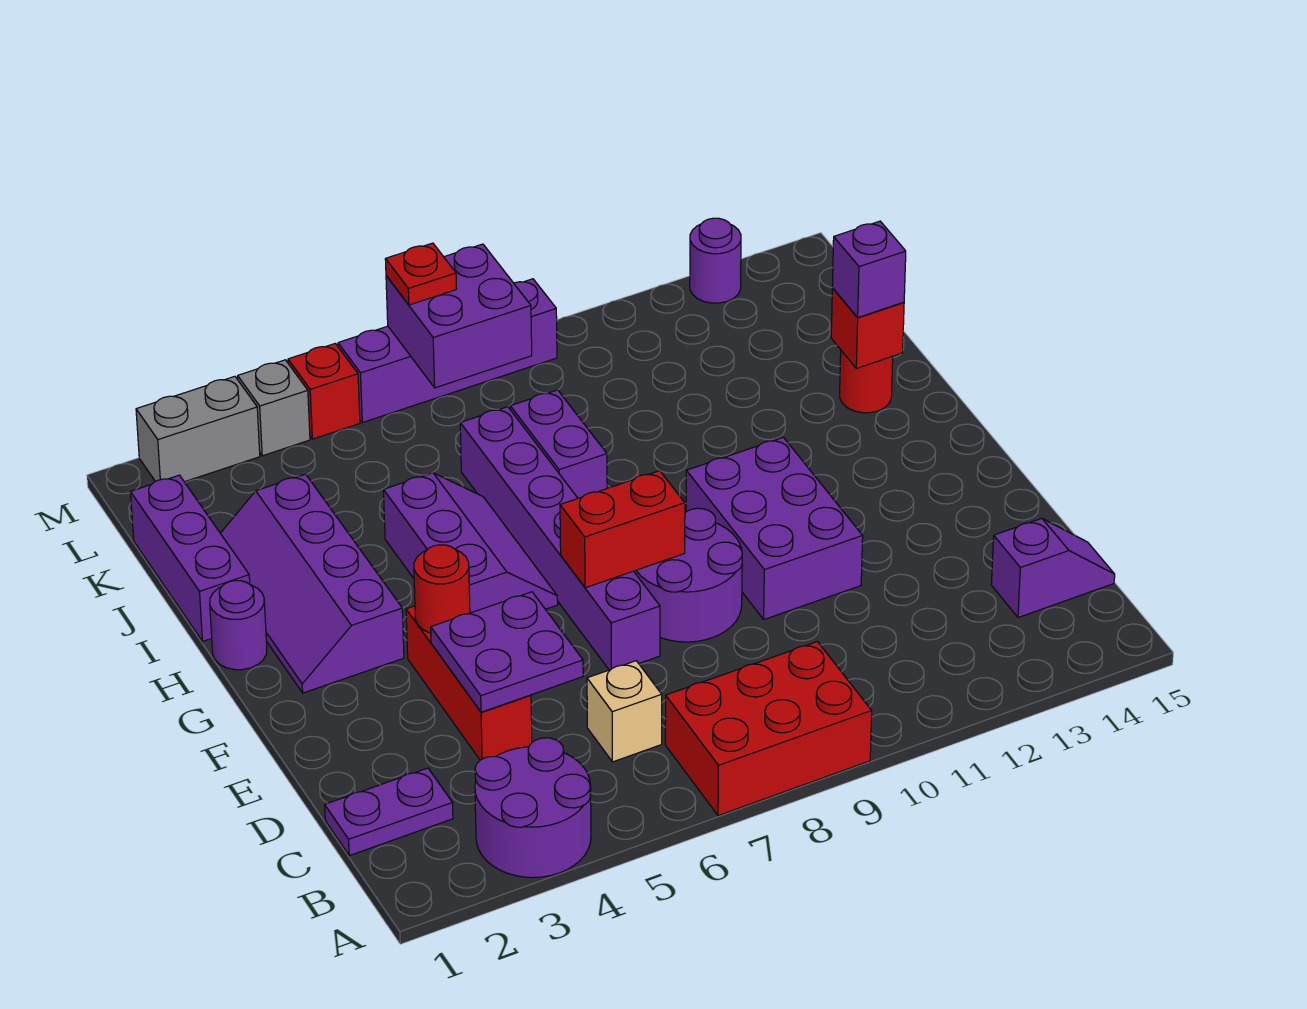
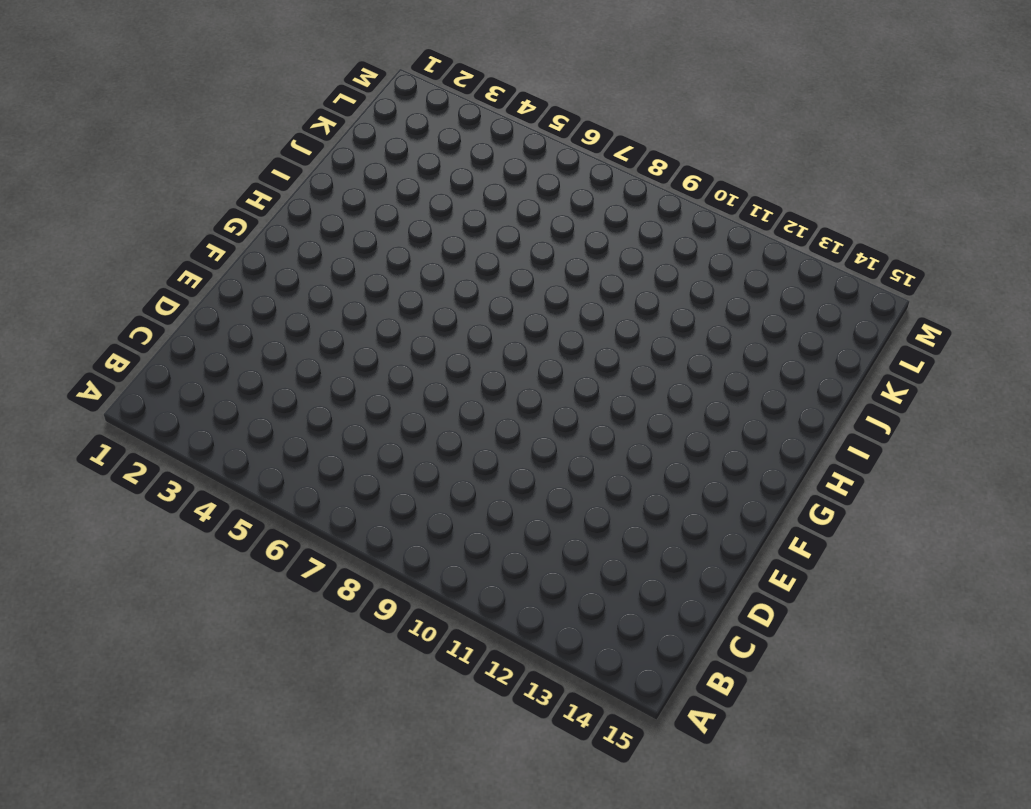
none -> purple 2x2 round brick [475,738,591,878]
none -> red 2x3 brick [665,642,872,816]
none -> purple 1x2 plate [325,768,453,856]

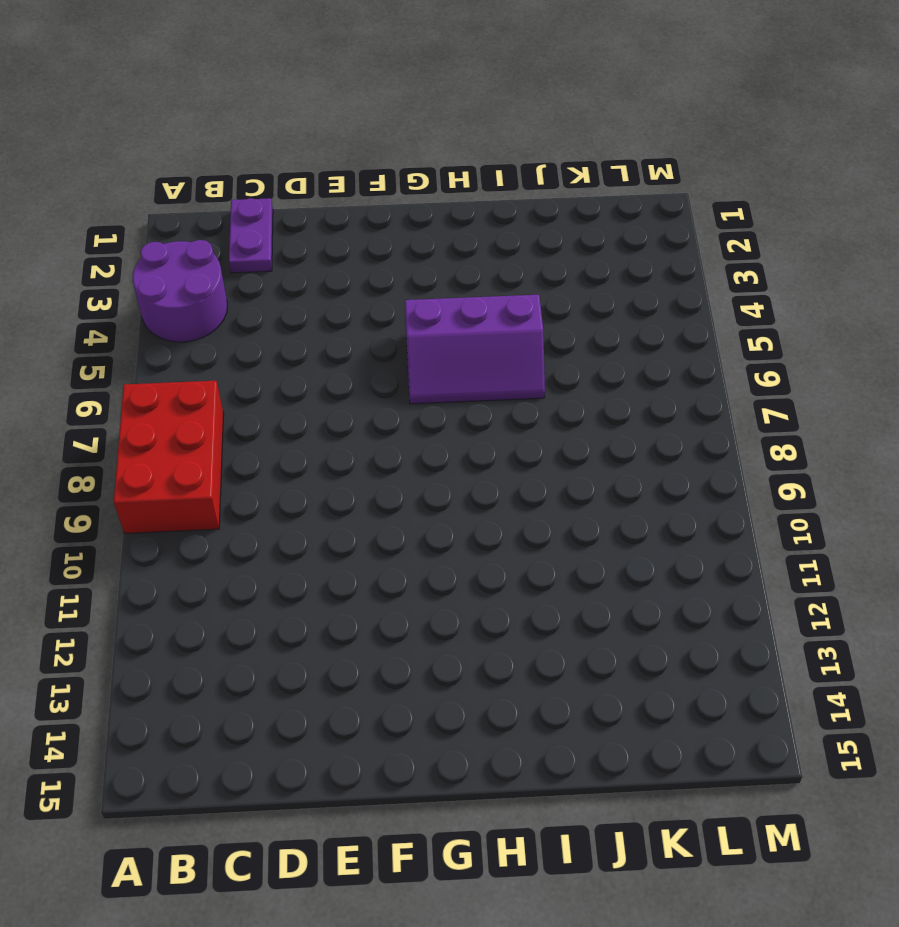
none -> tan 1x1 brick [587,661,662,762]
none -> purple 1x2 slope [991,518,1115,618]
none -> red 1x3 brick [406,606,532,760]

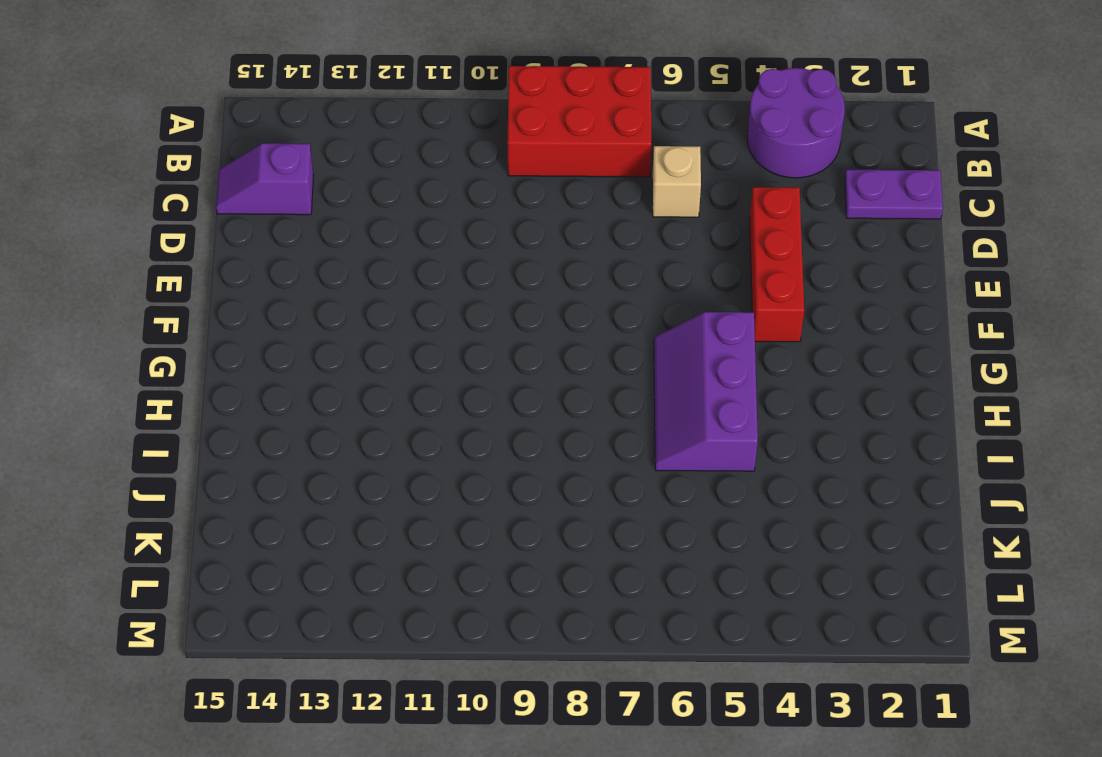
none -> purple 1x6 brick [460,407,660,670]
none -> purple 2x2 round brick [634,508,742,642]
none -> purple 2x3 brick [686,437,863,619]

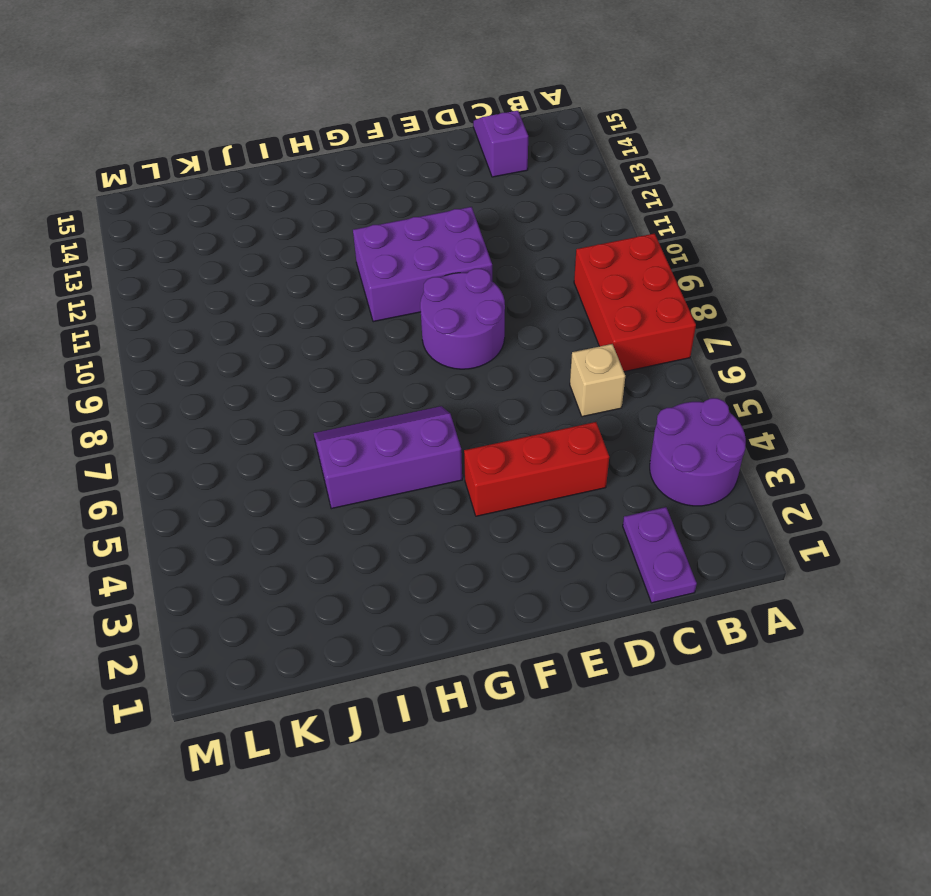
none -> purple 1x6 brick [460,407,660,670]
none -> purple 2x4 slope [220,474,404,693]
none -> purple 1x1 round brick [210,581,267,670]

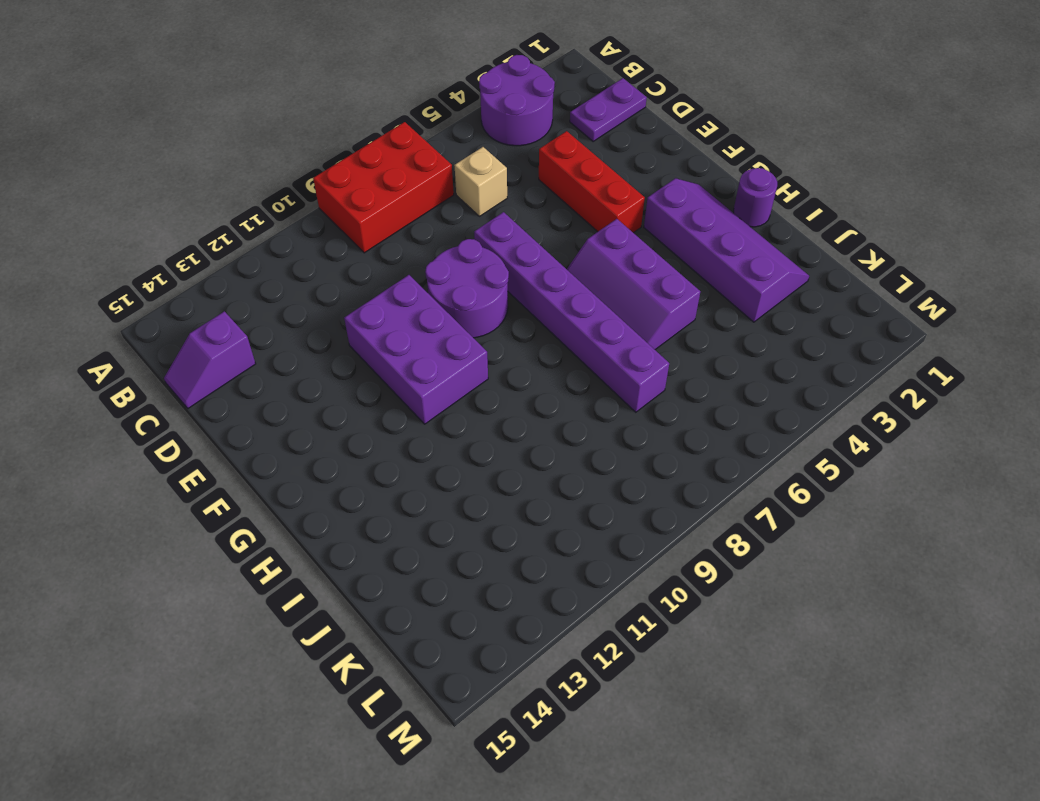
none -> purple 1x3 brick [130,475,250,641]
none -> purple 1x2 brick [510,390,607,498]
none -> red 1x1 round brick [840,351,893,413]

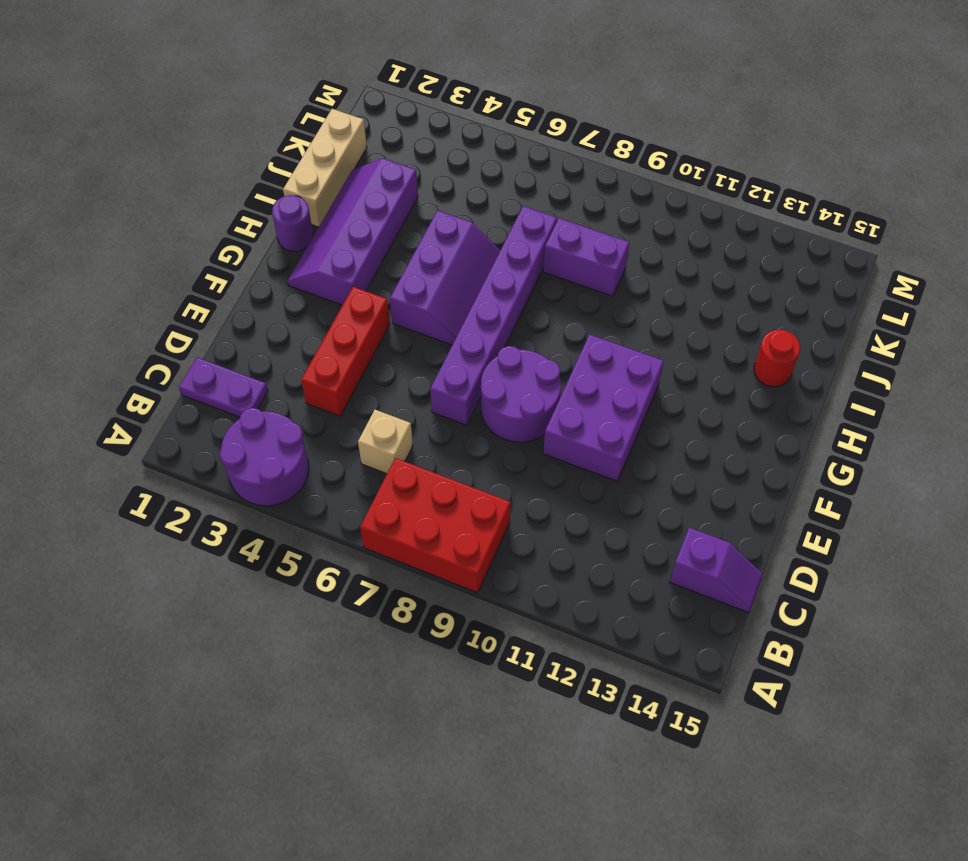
tan 1x3 brick [283,109,367,227] -> purple 1x3 brick [130,475,250,641]
purple 1x2 brick [543,218,629,296] -> purple 1x2 brick turned to [510,390,607,498]
none -> grey 1x2 brick [136,376,260,482]
none -> grey 1x1 brick [238,360,310,456]
none -> red 1x1 brick [288,344,360,439]

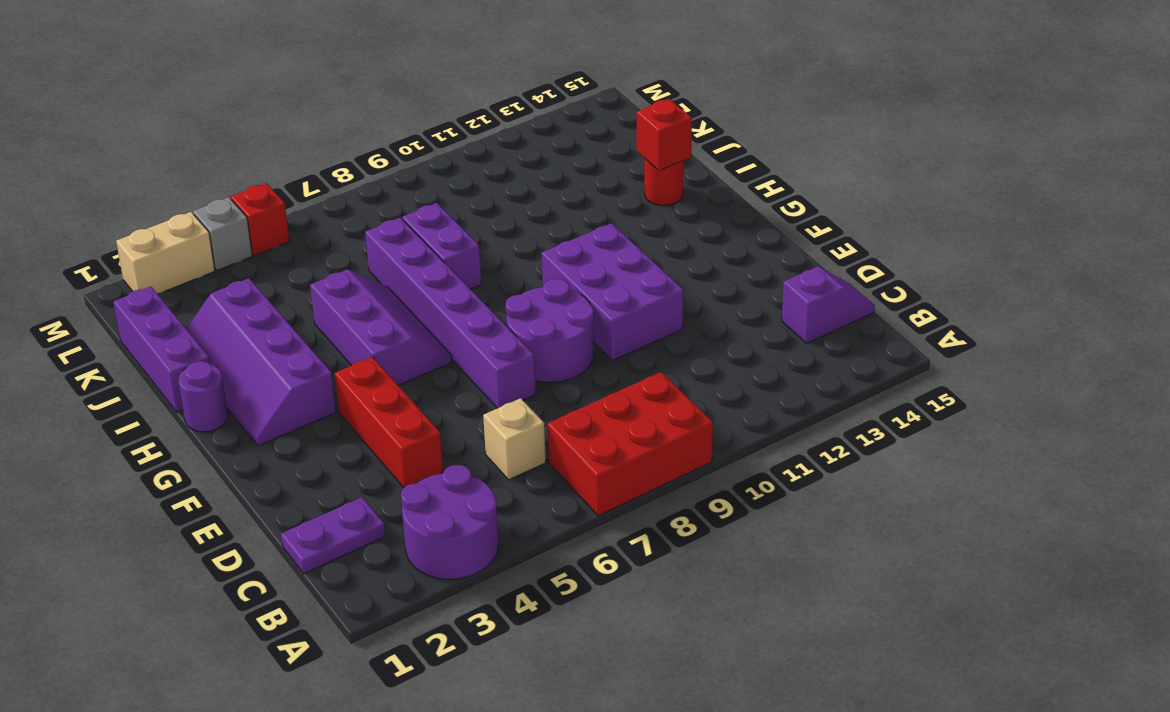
tan 1x2 brick [116,212,215,294] -> grey 1x2 brick [136,376,260,482]
none -> purple 1x4 brick [338,279,557,423]
none -> purple 1x1 round brick [690,218,741,303]
none -> purple 2x2 plate [431,592,583,712]

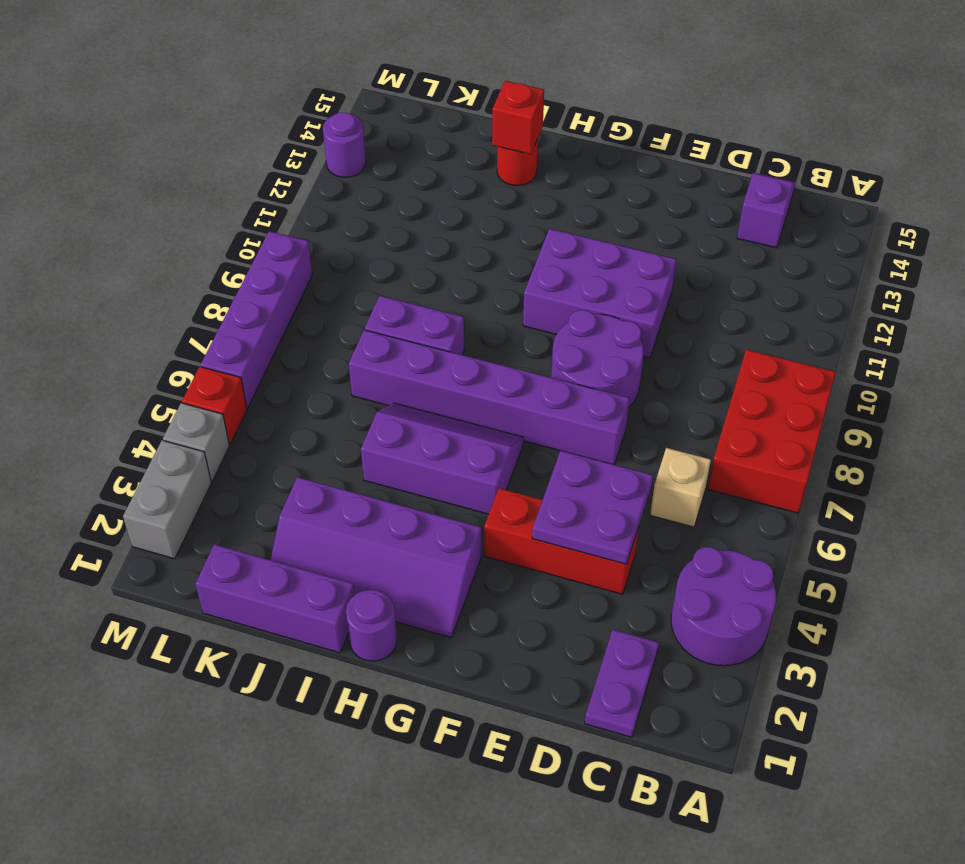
none -> red 1x1 round brick [414,545,470,633]
none -> red 1x2 brick [560,471,685,588]
none -> purple 2x2 brick [386,244,532,388]

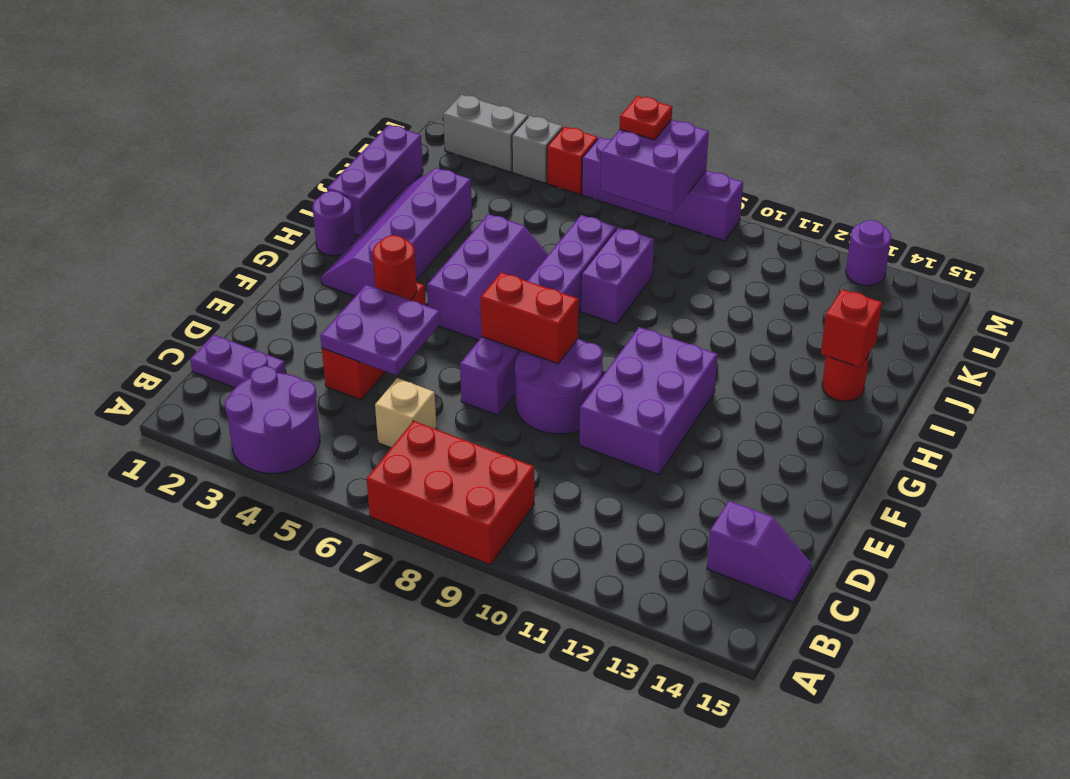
none -> purple 1x1 brick [832,221,906,317]

